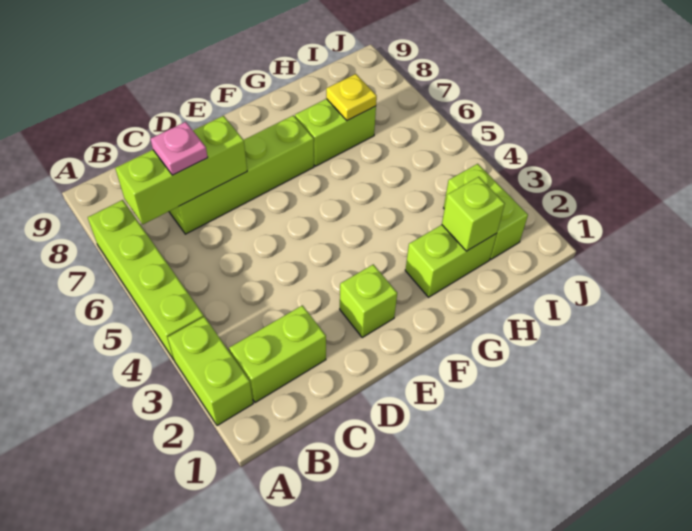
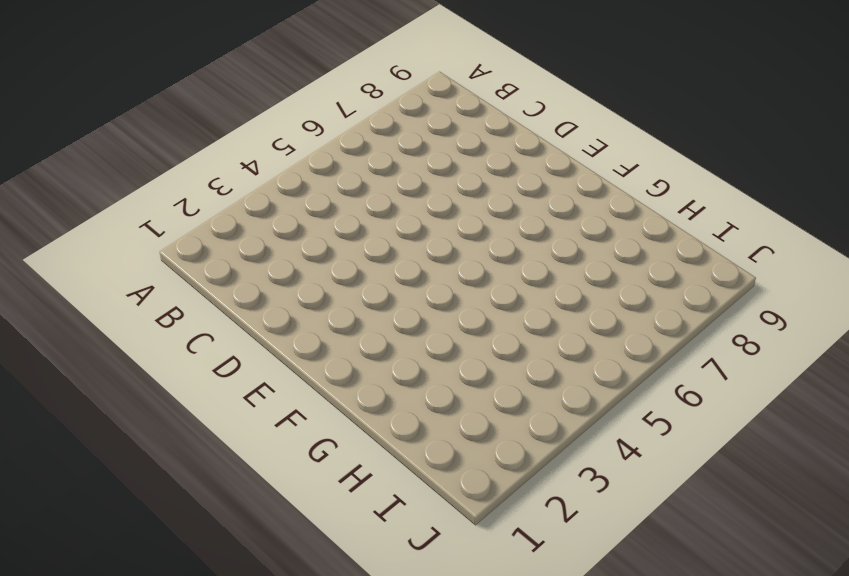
none -> lime 1x2 brick [167,317,253,426]
none -> lime 1x4 brick [88,200,204,360]
none -> lime 1x2 brick [229,305,326,403]

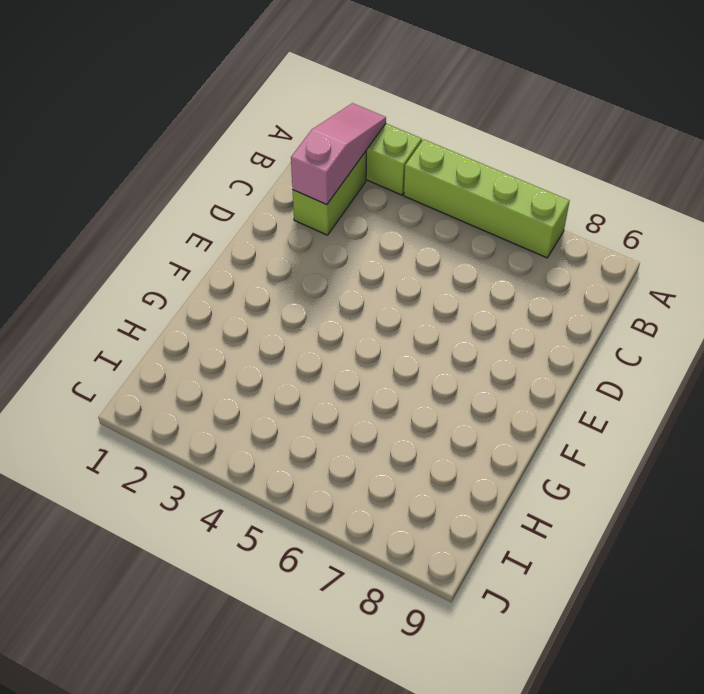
pink 1x3 slope [291,103,386,205] -> none
none -> lime 1x4 brick [169,115,314,234]
none -> lime 1x1 brick [340,264,397,337]
none -> lime 1x2 brick [405,225,497,297]

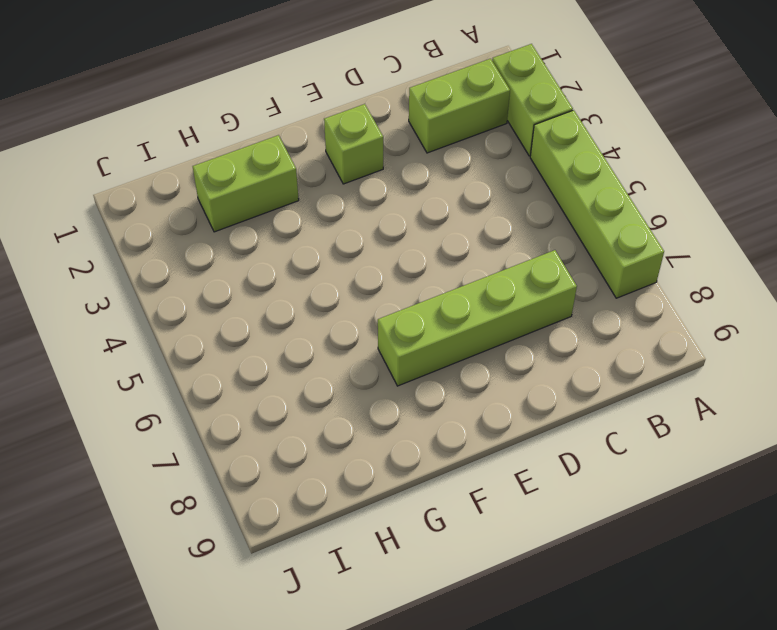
none -> lime 1x2 brick [295,99,376,166]
none -> lime 1x2 brick [444,164,528,259]
none -> lime 1x3 brick [115,116,247,224]

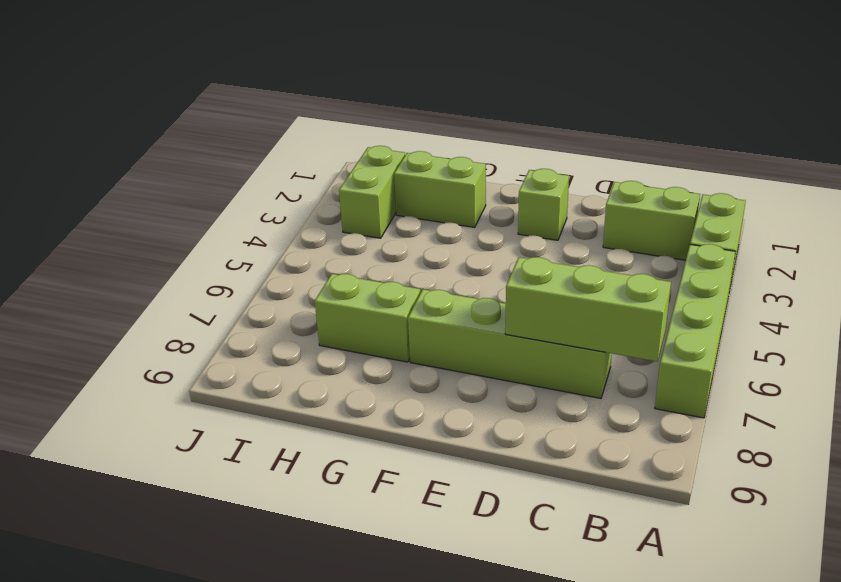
none -> lime 1x1 brick [442,177,505,251]
none -> yellow 1x1 plate [326,74,377,121]
none -> pink 1x1 plate [151,122,208,175]

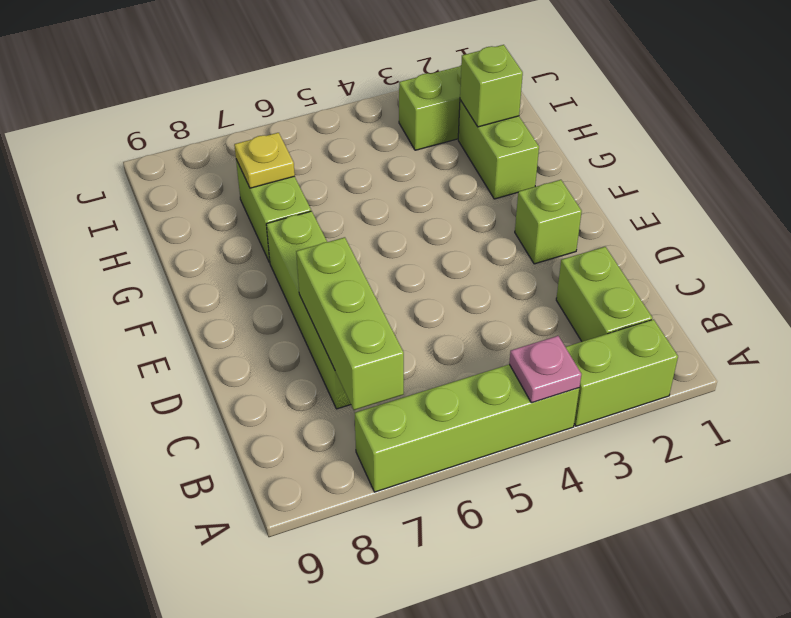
pink 1x1 plate [509,336,581,403] -> pink 1x1 plate moved to [151,122,208,175]

